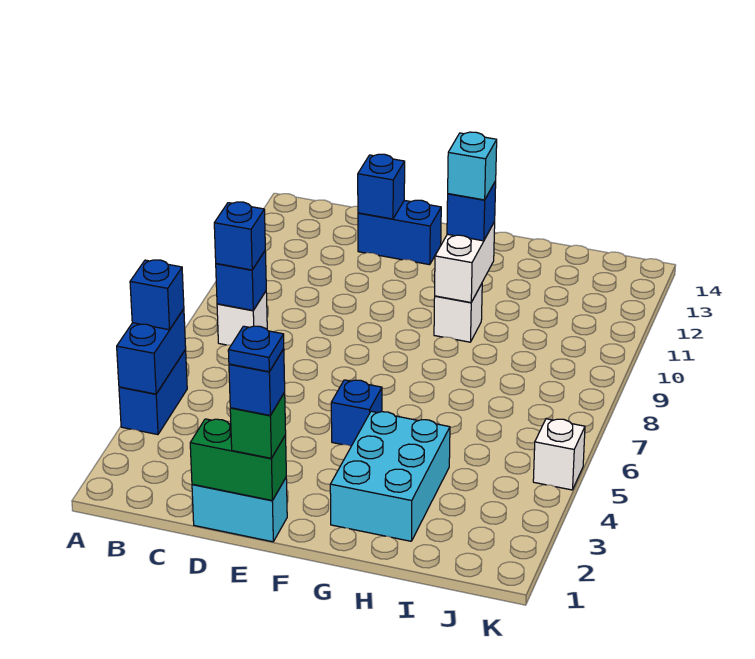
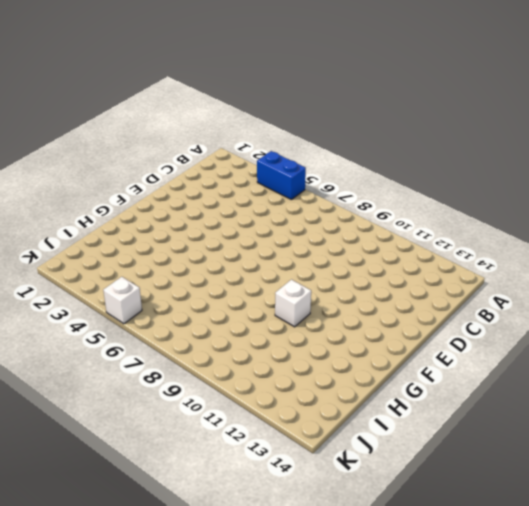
none -> white 1x1 brick [217,292,267,345]
none -> cyan 1x2 brick [192,478,287,542]
none -> blue 1x2 brick [358,200,441,265]

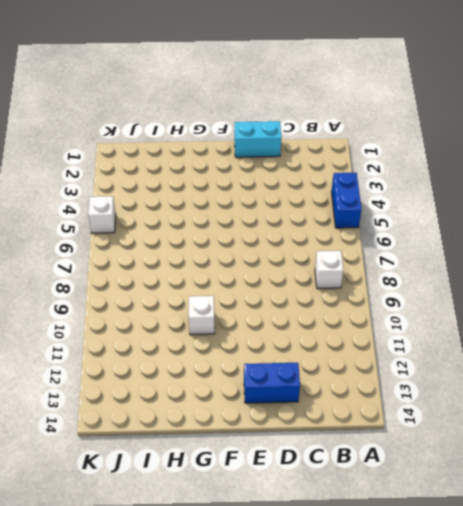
none -> blue 1x1 brick [331,380,382,446]
none -> cyan 2x3 brick [330,411,450,541]
none -> blue 1x2 brick [117,309,186,394]

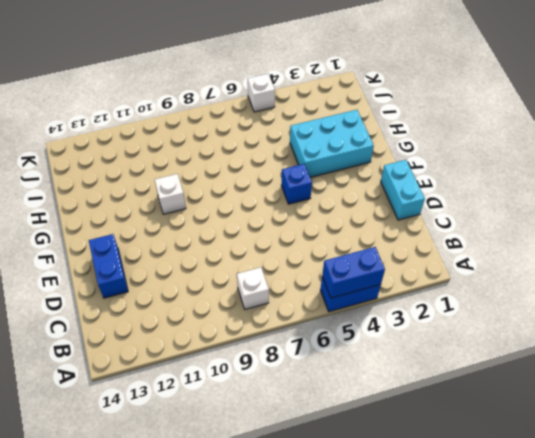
none -> blue 1x1 brick [216,251,266,310]
none -> green 1x2 brick [190,419,286,500]
none -> blue 1x1 brick [358,154,405,219]

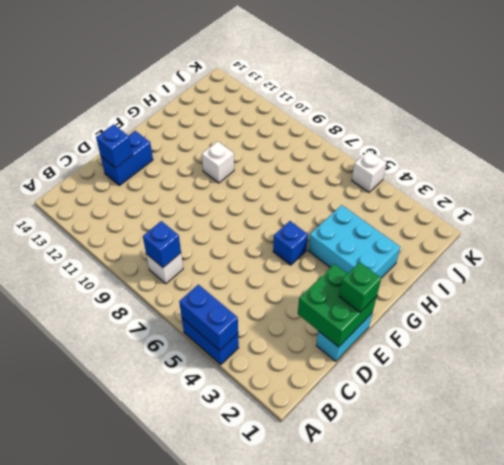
green 2x2 brick [298,264,377,347] -> green 1x2 brick [190,419,286,500]
none -> white 1x2 brick [435,222,495,302]
none -> blue 1x1 brick [130,260,184,330]
none -> blue 1x1 brick [214,202,265,270]

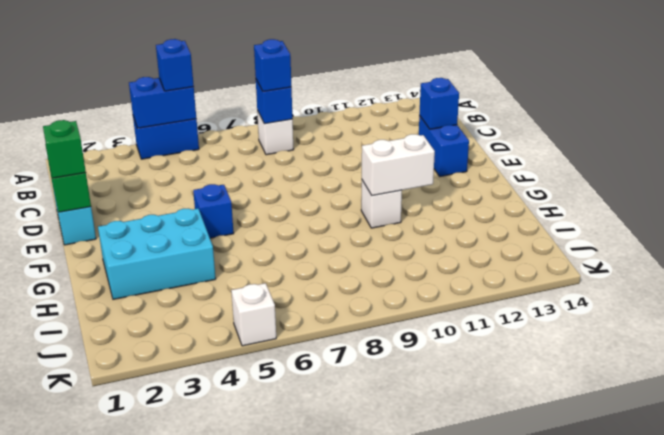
none -> blue 1x1 brick [447,181,496,241]
none -> blue 1x1 brick [229,349,285,415]
none -> cyan 1x1 brick [448,132,497,200]

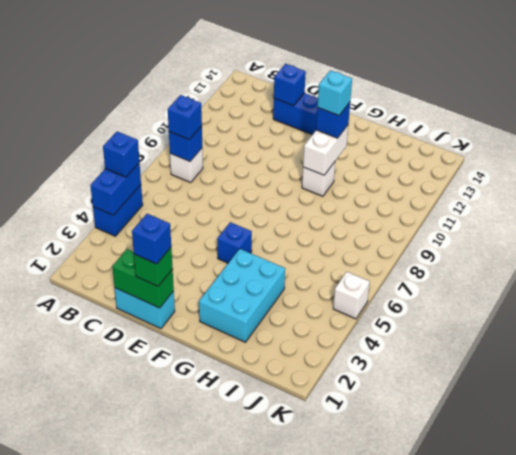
none -> blue 1x1 plate [228,326,284,372]

